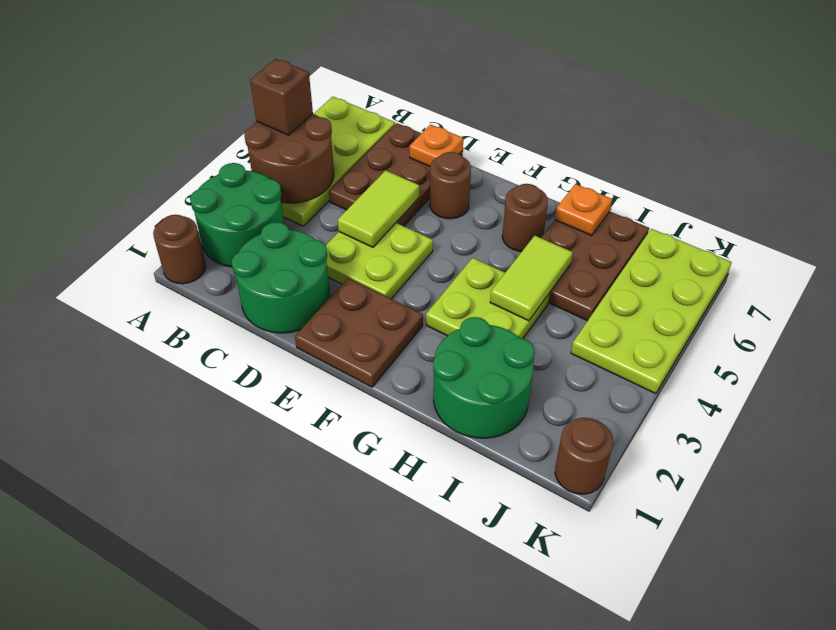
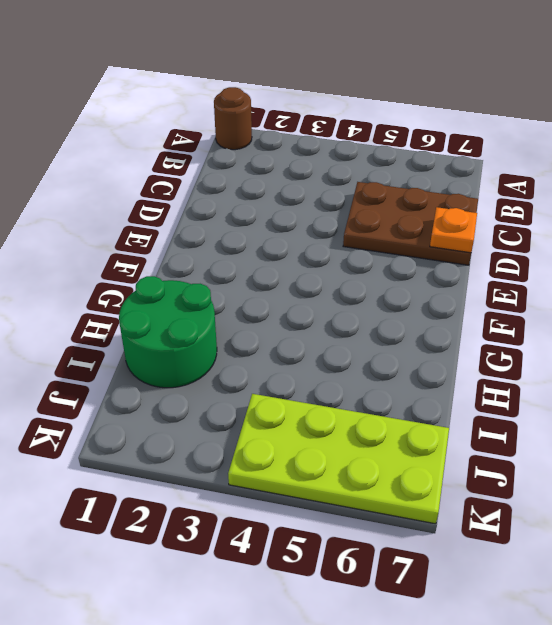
none -> green 2x2 round brick [190,163,284,267]
none -> lime 2x4 plate [251,97,395,226]
none -> green 2x2 round brick [232,222,330,333]

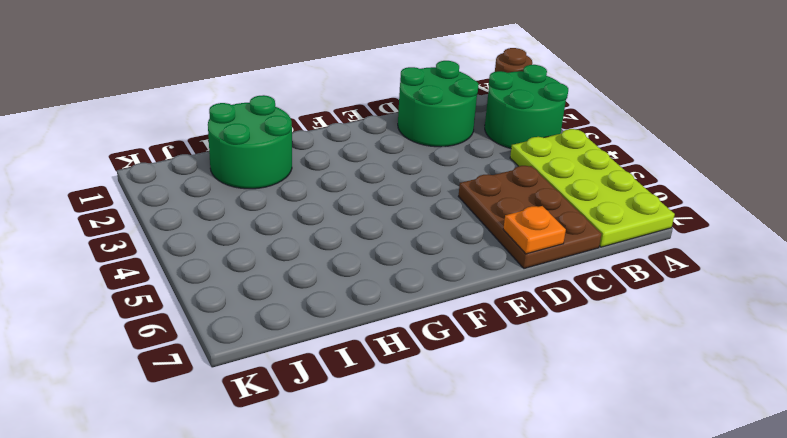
none -> lime 2x2 plate [326,223,433,299]
none -> brown 2x2 plate [295,278,423,387]
none -> brown 1x1 round brick [430,152,471,219]

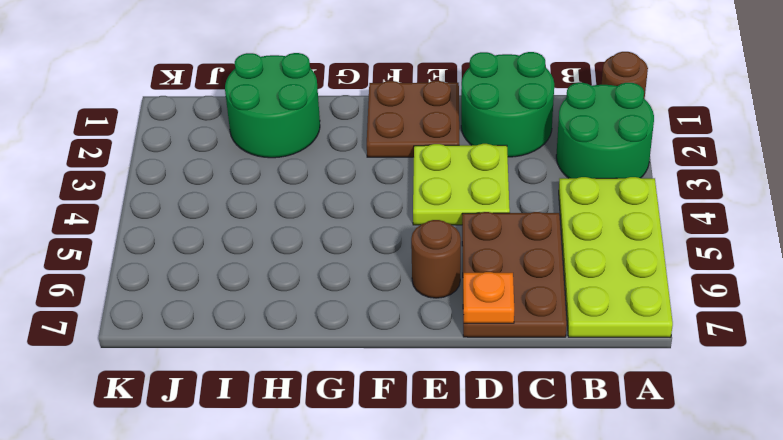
none -> lime 2x2 plate [426,258,550,339]
none -> brown 1x1 round brick [502,184,548,251]
none -> brown 2x3 plate [541,212,649,321]

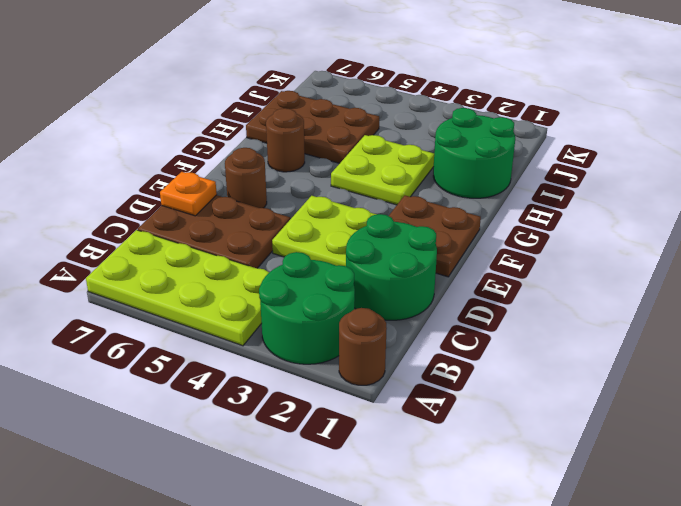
none -> lime 2x4 plate [571,229,732,394]
none -> brown 1x1 round brick [555,418,613,494]
none -> brown 2x2 round brick [244,114,334,203]

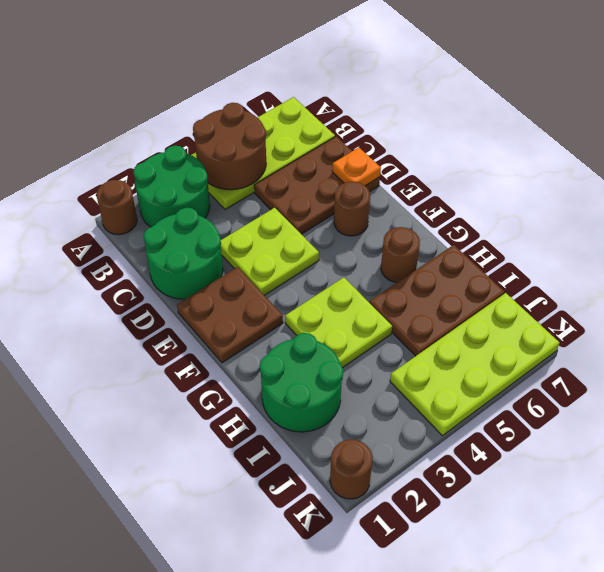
none -> lime 1x2 tile [338,170,419,247]
none -> lime 1x2 tile [490,236,573,321]
none -> orange 1x1 plate [555,184,612,236]

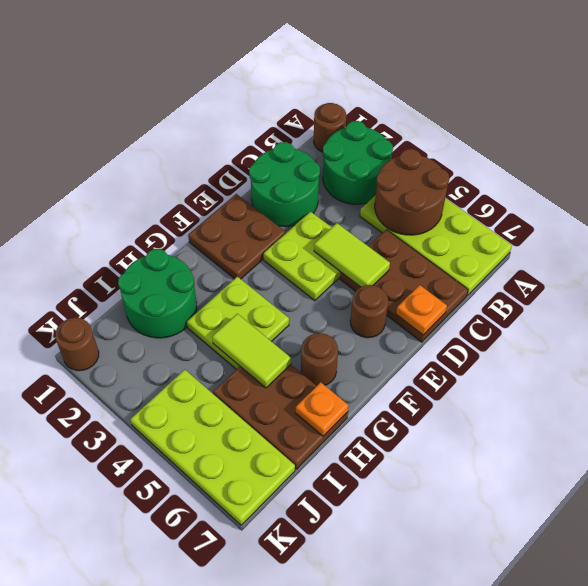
none -> brown 1x1 brick [250,59,313,135]

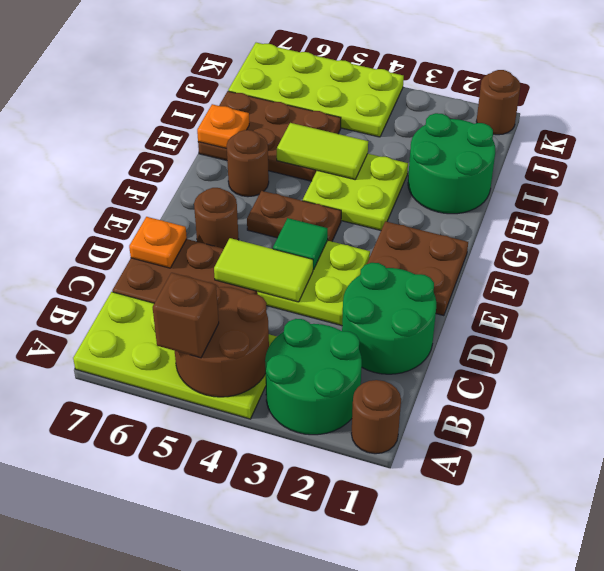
green 1x1 tile [273,218,328,270] -> none
brown 1x2 plate [247,191,341,241] -> none

